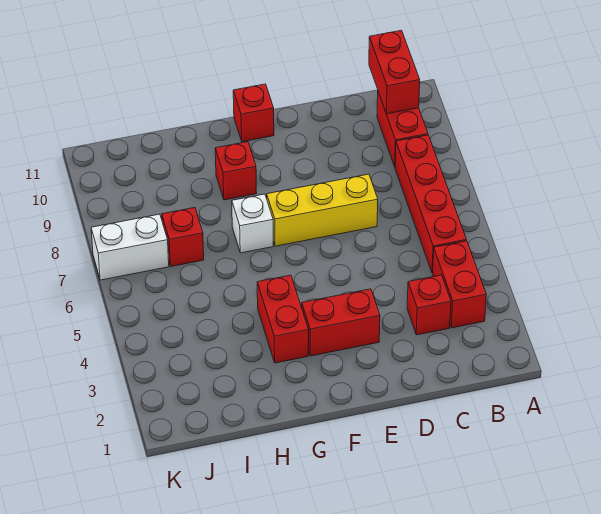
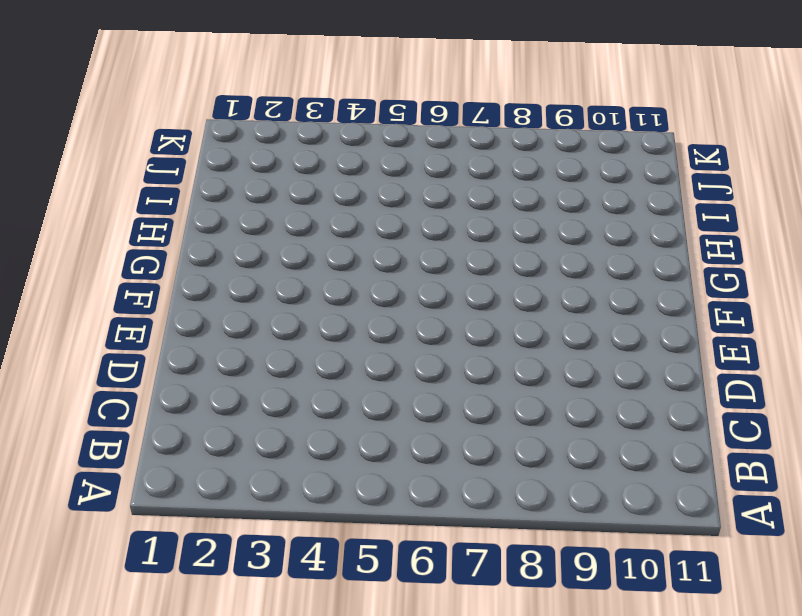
none -> red 1x2 brick [432,241,486,328]
none -> red 1x4 brick [395,135,466,273]
none -> red 1x2 brick [377,92,428,166]

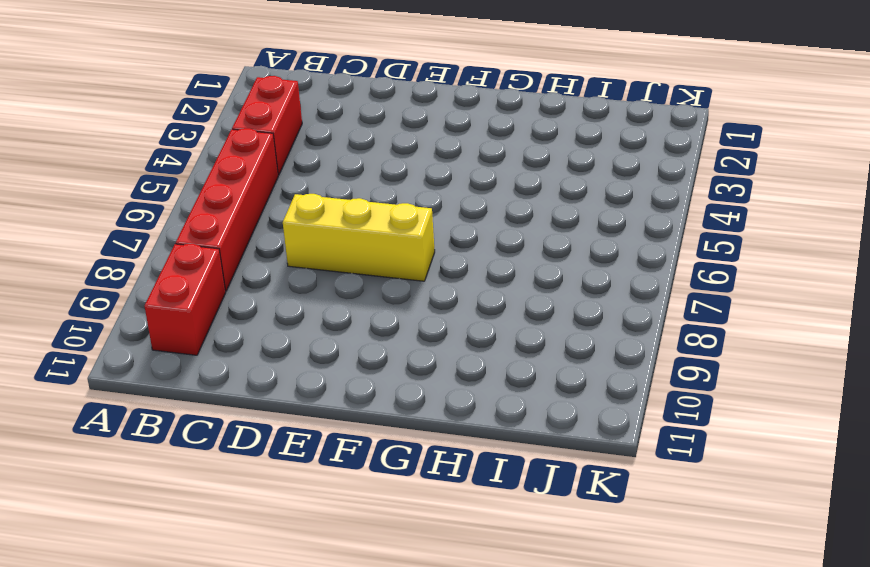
none -> red 1x1 brick [407,275,451,335]
none -> red 1x2 brick [302,289,380,356]
none -> red 1x1 brick [233,84,274,142]

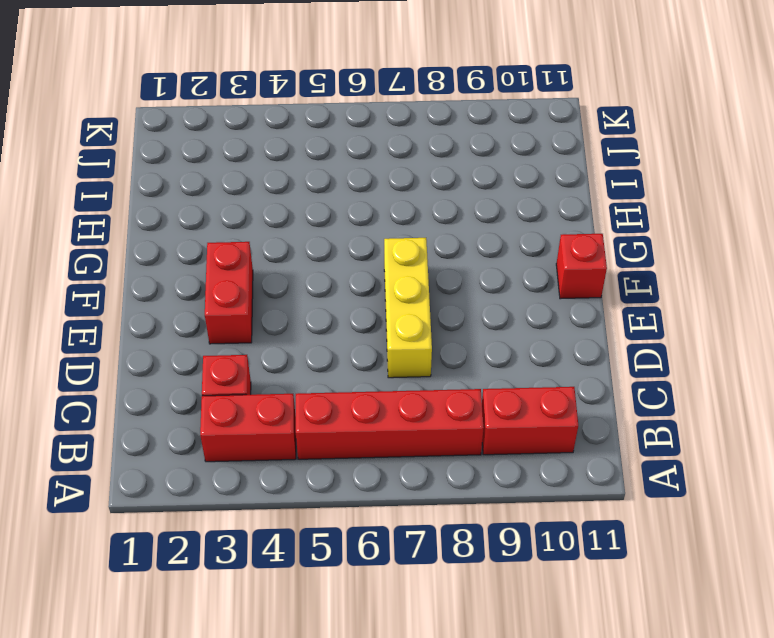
none -> red 1x2 brick [257,275,309,363]
none -> white 1x1 brick [232,194,273,253]
none -> red 1x1 brick [215,142,257,200]

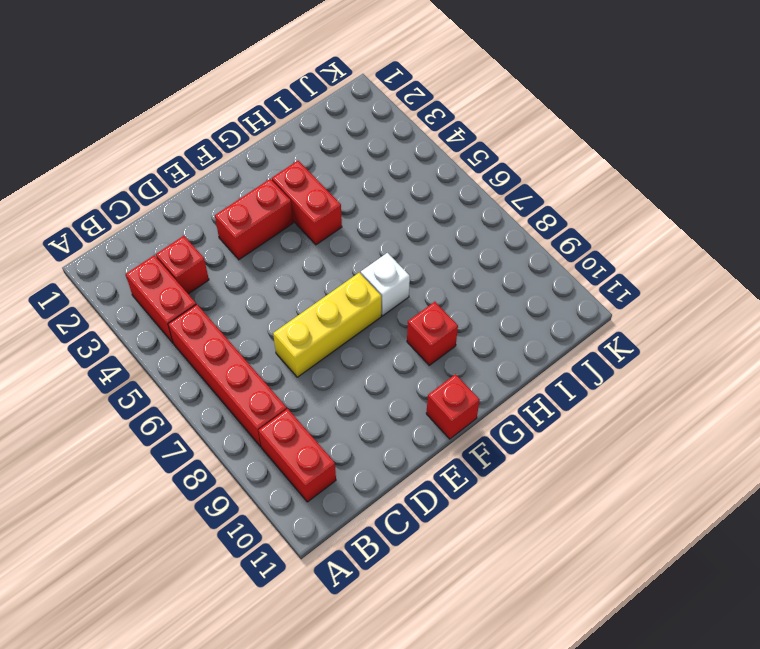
none -> red 1x1 brick [162,208,204,266]
none -> white 1x2 brick [91,214,169,280]
none -> red 1x2 brick [369,30,420,114]

